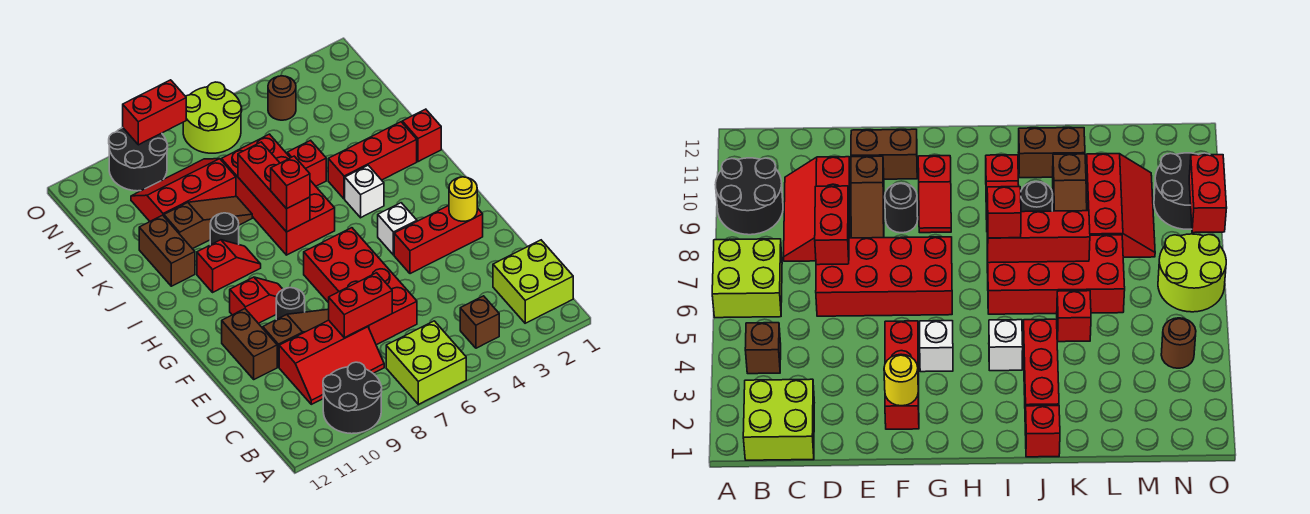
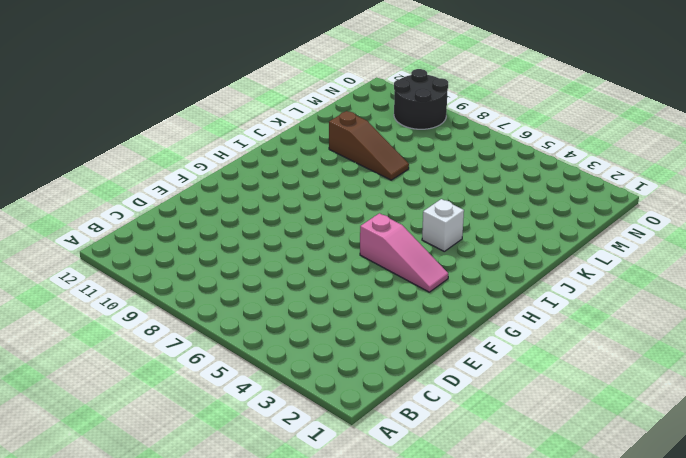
pink 1x3 slope [360,213,448,292] -> white 1x1 brick [378,203,417,255]
none -> lime 2x2 brick [386,321,466,404]
none -> black 2x2 round brick [323,362,382,434]
none -> lime 2x2 brick [493,240,573,323]
none -> brown 1x1 brick [460,296,499,348]

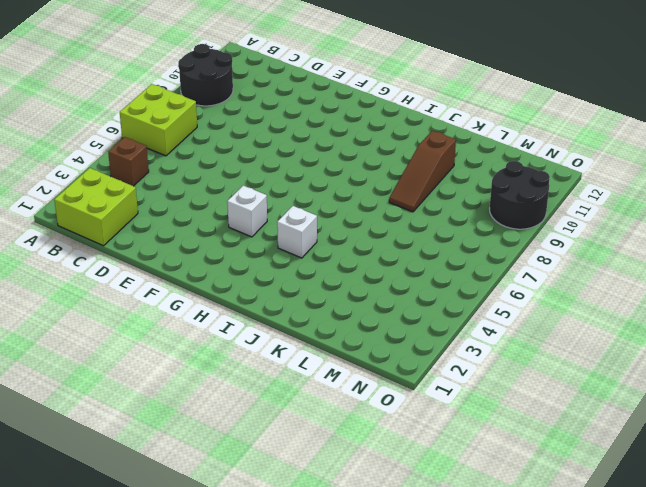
none -> red 2x3 slope [279,320,384,404]
none -> red 2x4 brick [304,228,417,345]
none -> brown 1x3 slope [263,309,329,367]
none -> brown 1x2 brick [222,309,277,379]

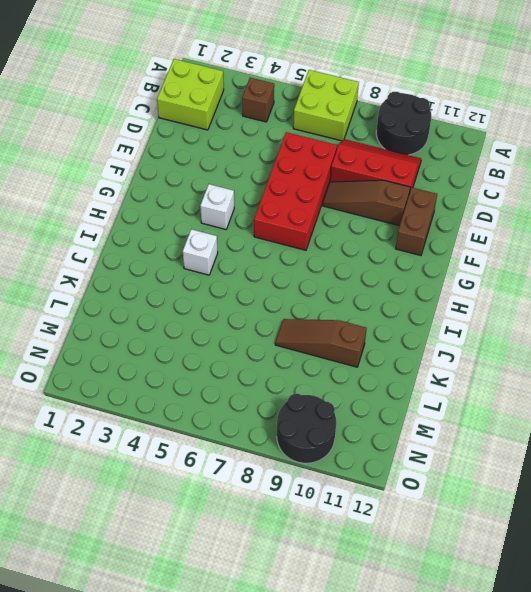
none -> red 1x3 brick [394,205,483,274]
none -> black 1x1 round brick [276,288,305,319]
none -> red 1x2 slope [230,277,283,323]
none -> red 2x4 brick [221,134,335,255]

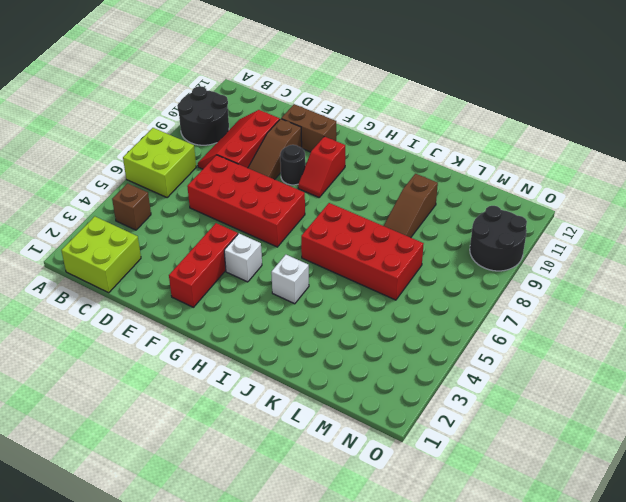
none -> red 1x2 slope [197,240,261,292]
none -> red 1x1 brick [402,109,441,162]
none -> red 1x3 brick [328,122,417,199]
none -> black 1x1 round brick [210,213,239,245]

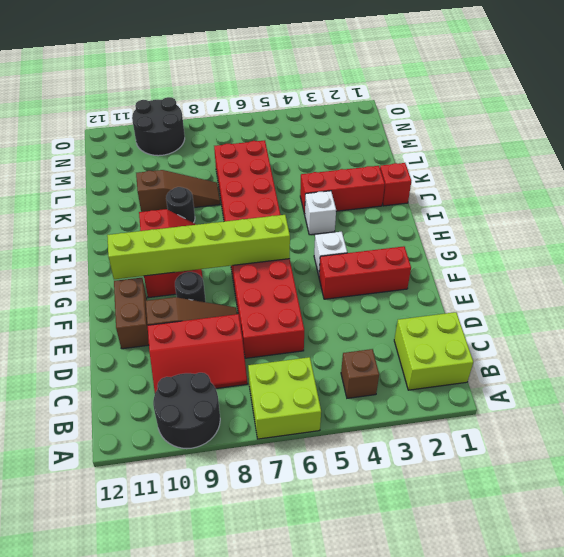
lime 1x6 brick [107,215,290,279] -> none
none -> brown 1x2 brick [139,215,195,286]
none -> red 1x1 brick [287,140,326,186]
none -> red 2x3 slope [131,159,236,221]
none -> brown 1x1 round brick [268,76,296,120]

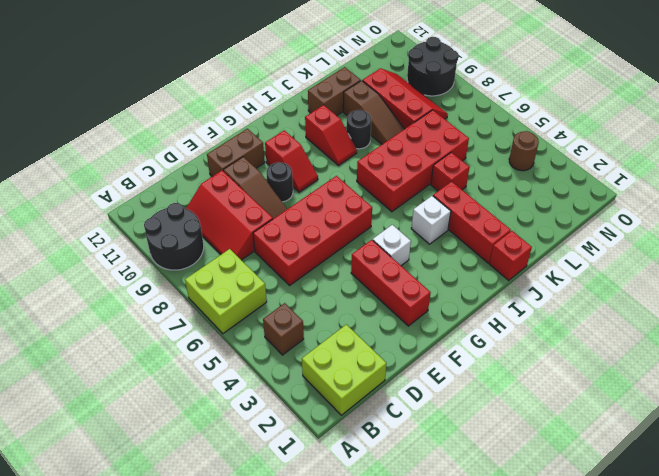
none -> lime 2x2 round brick [183,82,242,153]
none -> red 1x2 brick [329,273,392,338]
none -> yellow 1x1 round brick [449,177,477,221]
none -> red 1x3 brick [238,142,310,232]

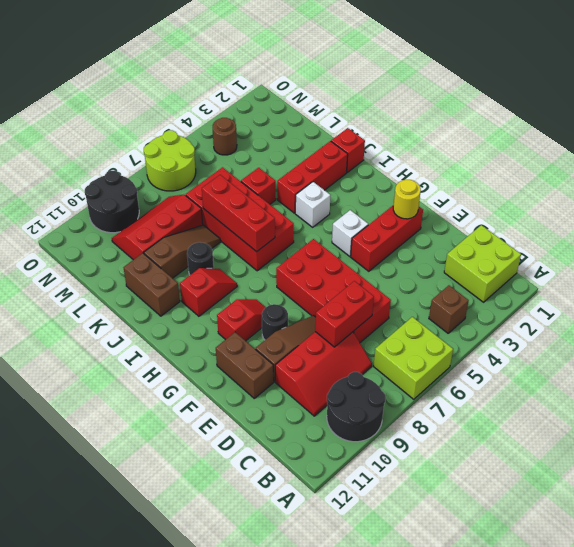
none -> red 1x2 brick [123,80,186,145]
none -> red 1x1 brick [271,156,310,209]

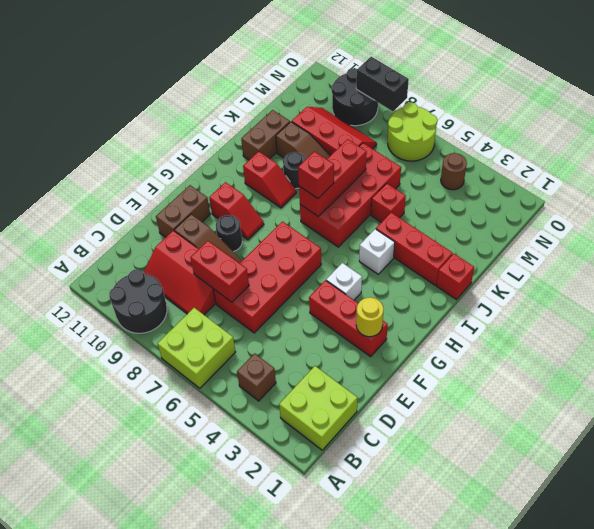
black 1x2 brick [356,57,409,111] -> red 1x2 brick [123,80,186,145]

